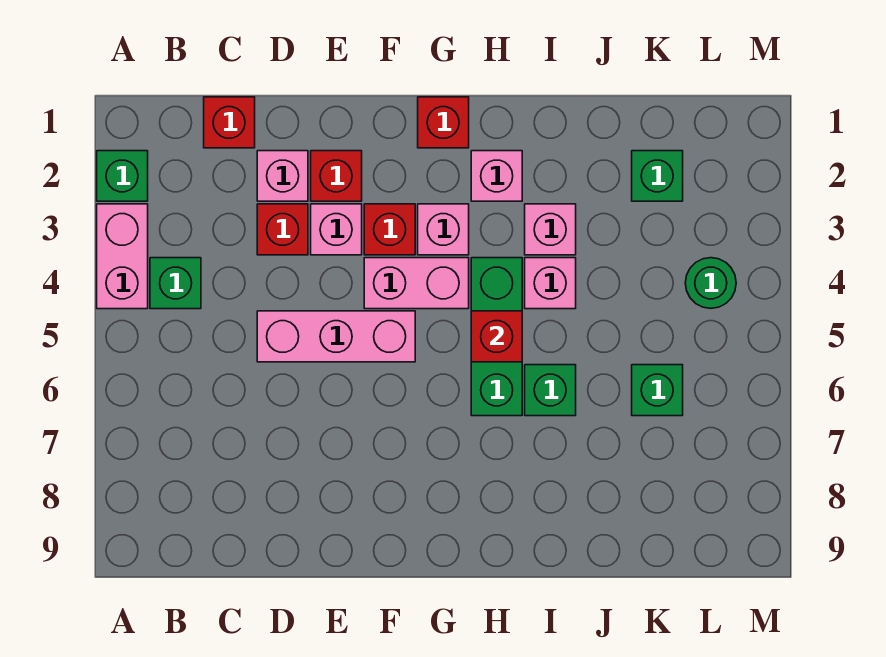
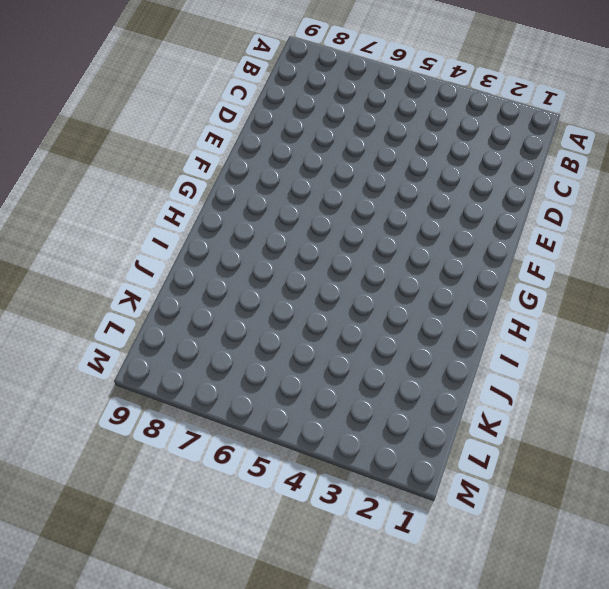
none -> green 1x1 brick [97,151,148,201]
none -> pink 1x2 brick [97,204,148,309]
none -> green 1x1 brick [150,258,201,309]

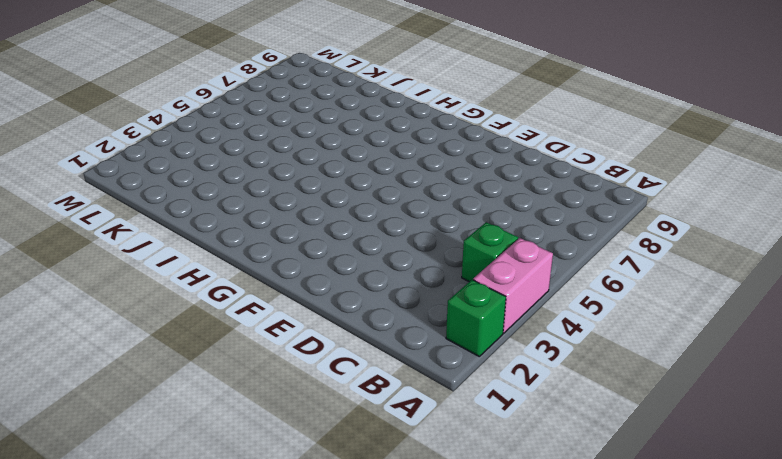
none -> red 1x1 brick [204,97,255,148]
none -> pink 1x1 brick [257,151,308,201]
none -> red 1x1 brick [257,204,308,255]

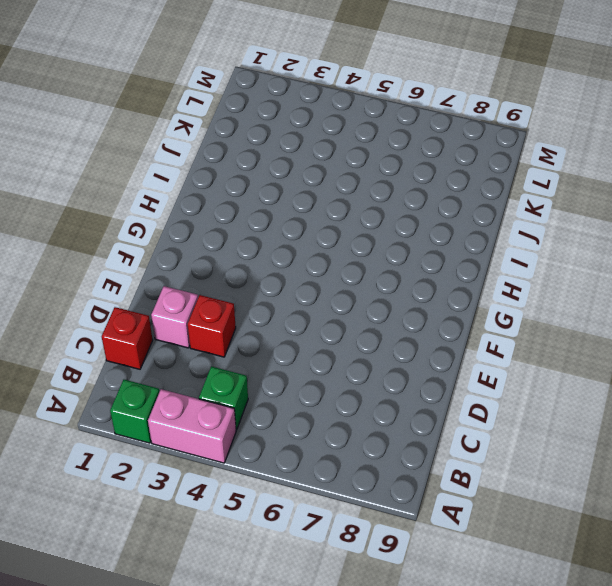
none -> pink 1x3 brick [257,311,415,362]
none -> red 1x1 brick [311,151,362,201]
none -> pink 1x1 brick [311,204,362,255]

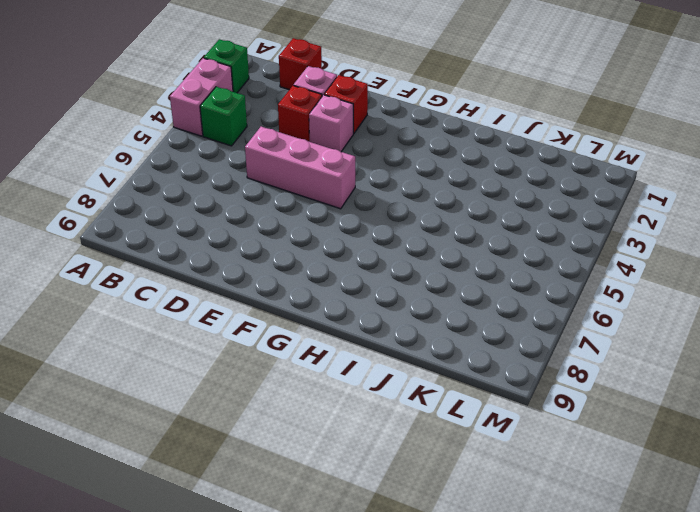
none -> red 1x1 brick [364,204,415,255]
none -> pink 1x2 brick [364,258,469,309]
none -> red 1x1 brick [418,97,469,148]

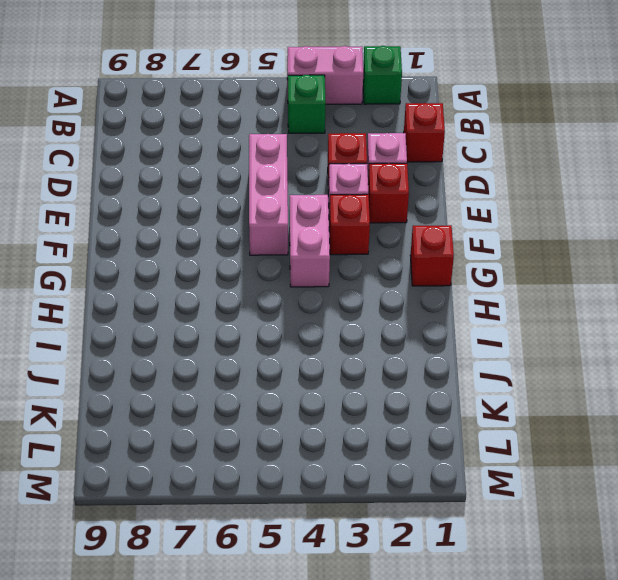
none -> pink 1x1 brick [418,204,469,255]
none -> pink 1x1 brick [471,151,522,201]
none -> green 1x3 brick [471,258,522,416]

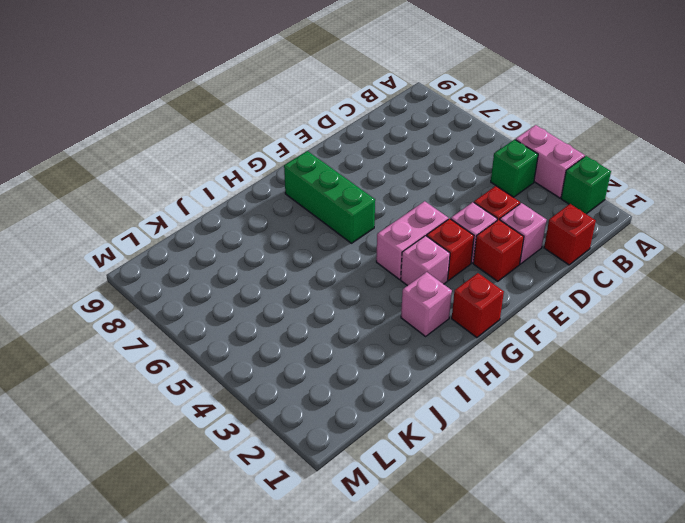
green 1x3 brick [284,151,375,243] -> green 1x3 brick moved to [471,258,522,416]
none -> pink 1x3 brick [257,311,415,362]
none -> pink 1x1 brick [525,204,576,255]
none -> pink 1x1 brick [525,258,576,309]

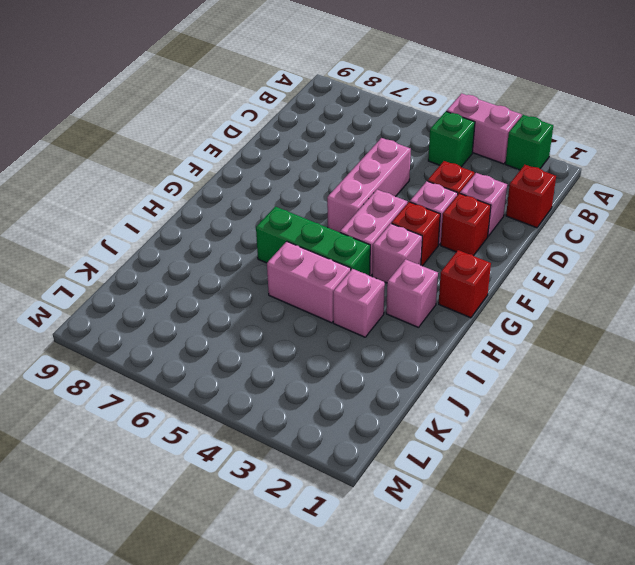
pink 1x2 brick [267,242,351,323] -> pink 1x1 brick [525,258,576,309]
none -> green 1x1 brick [525,365,576,416]
none -> green 1x1 brick [632,151,683,201]
none -> green 1x1 brick [632,365,683,416]

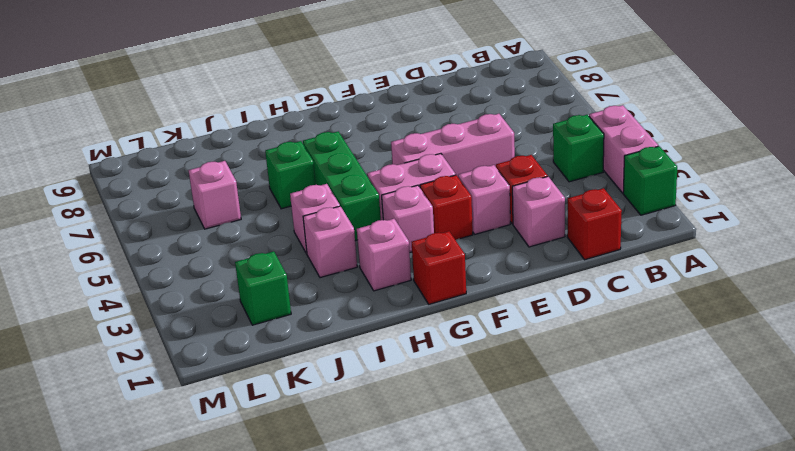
pink 1x1 brick [188,161,241,229] -> green 1x1 brick [632,365,683,416]
none -> red 1x1 brick [311,151,362,201]
none -> green 1x1 round brick [685,258,736,308]
none -> red 1x1 brick [471,311,522,362]

